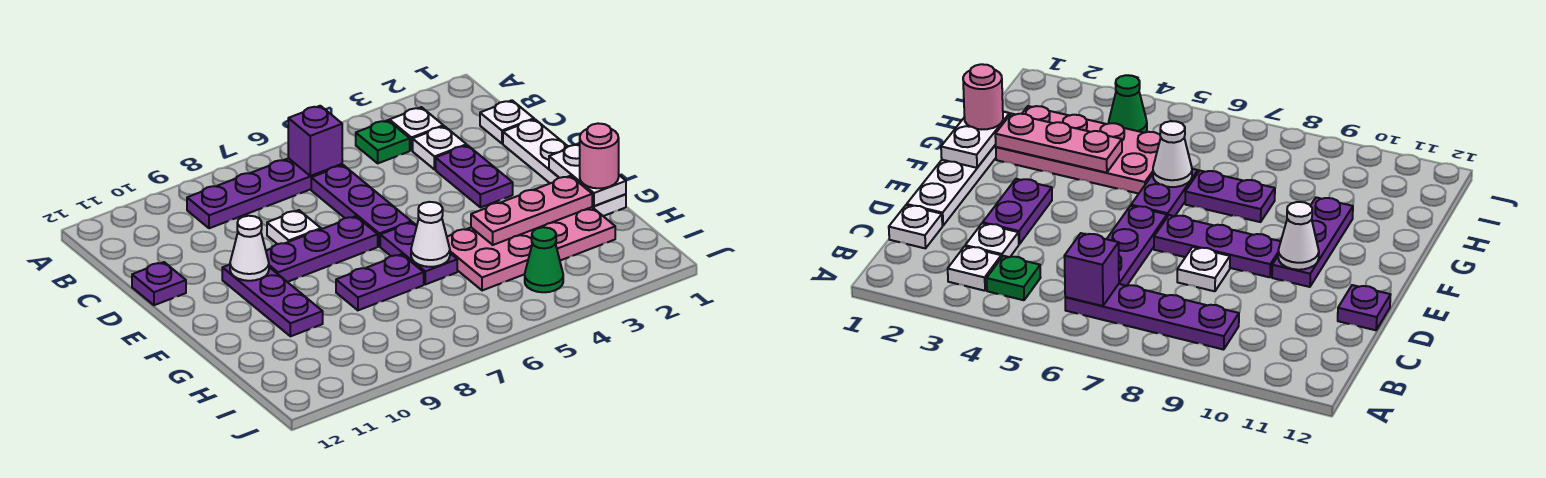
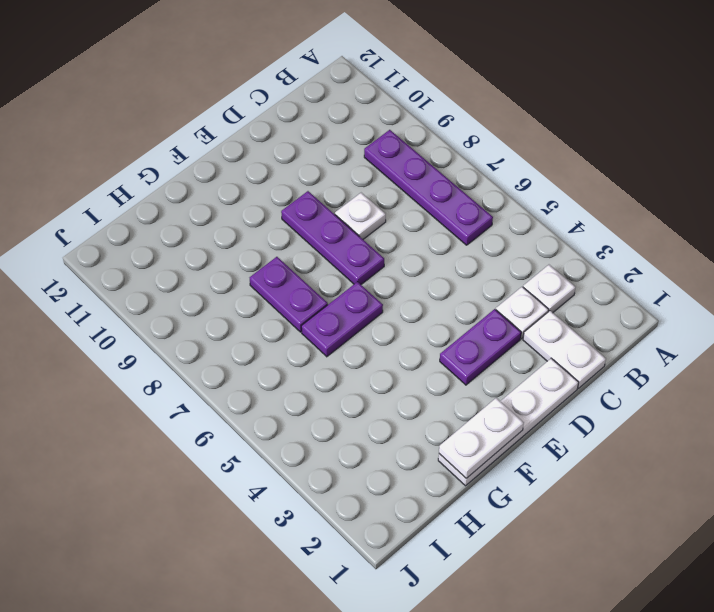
white 1x2 plate [523,311,606,388] -> white 1x1 plate [480,100,534,143]
none -> green 1x1 plate [356,120,410,163]
none -> purple 1x3 plate [311,165,411,246]
none -> purple 1x1 plate [132,262,186,305]

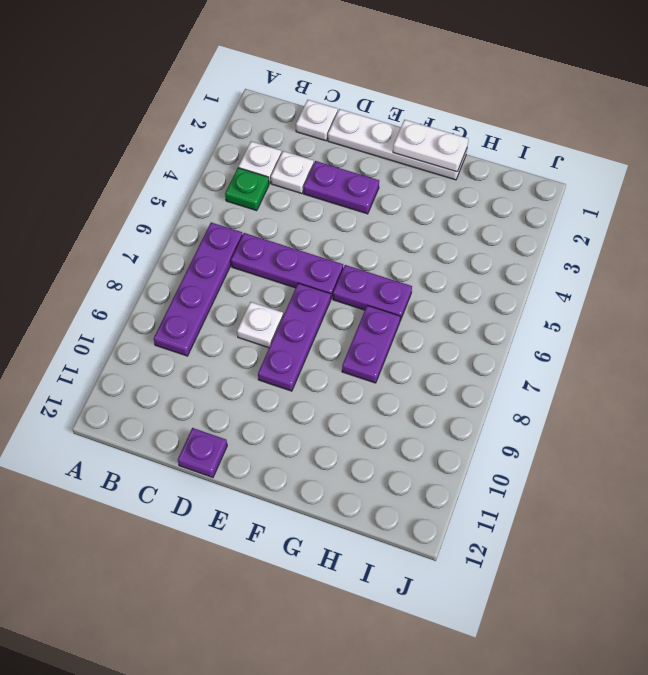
none -> purple 1x3 plate [222,265,323,336]
none -> pink 2x4 plate [447,207,615,291]
none -> green 1x1 cone [525,227,563,292]

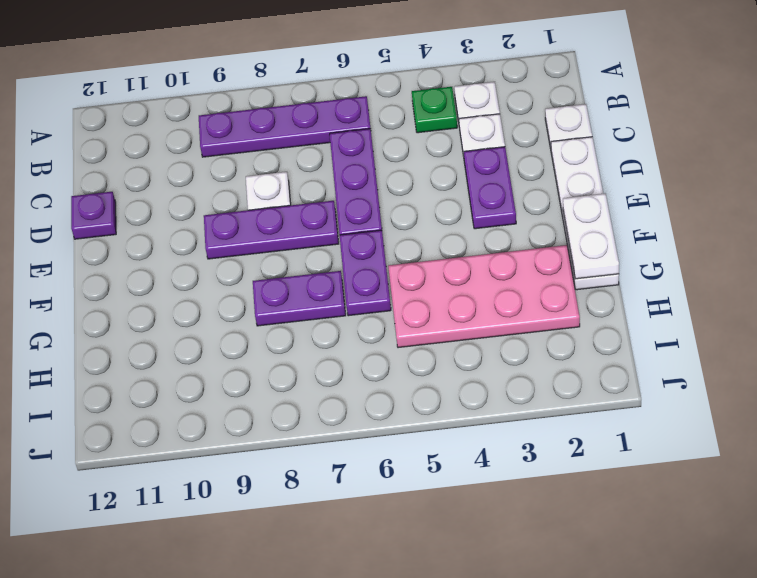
none -> purple 1x3 plate [222,265,323,336]
none -> green 1x1 cone [525,227,563,292]
none -> purple 1x1 brick [288,106,342,176]

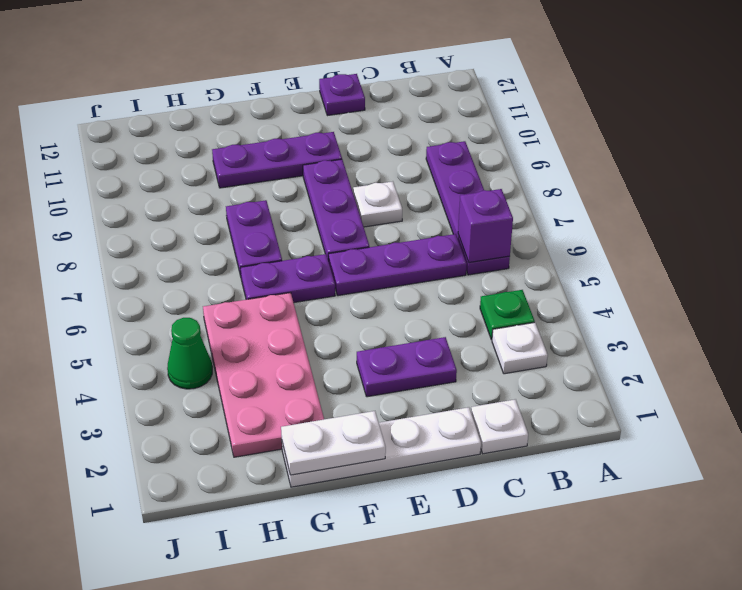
none -> white 1x1 plate [413,126,467,170]
none -> white 1x1 cone [230,216,269,281]
none -> pink 1x3 plate [471,176,592,245]

